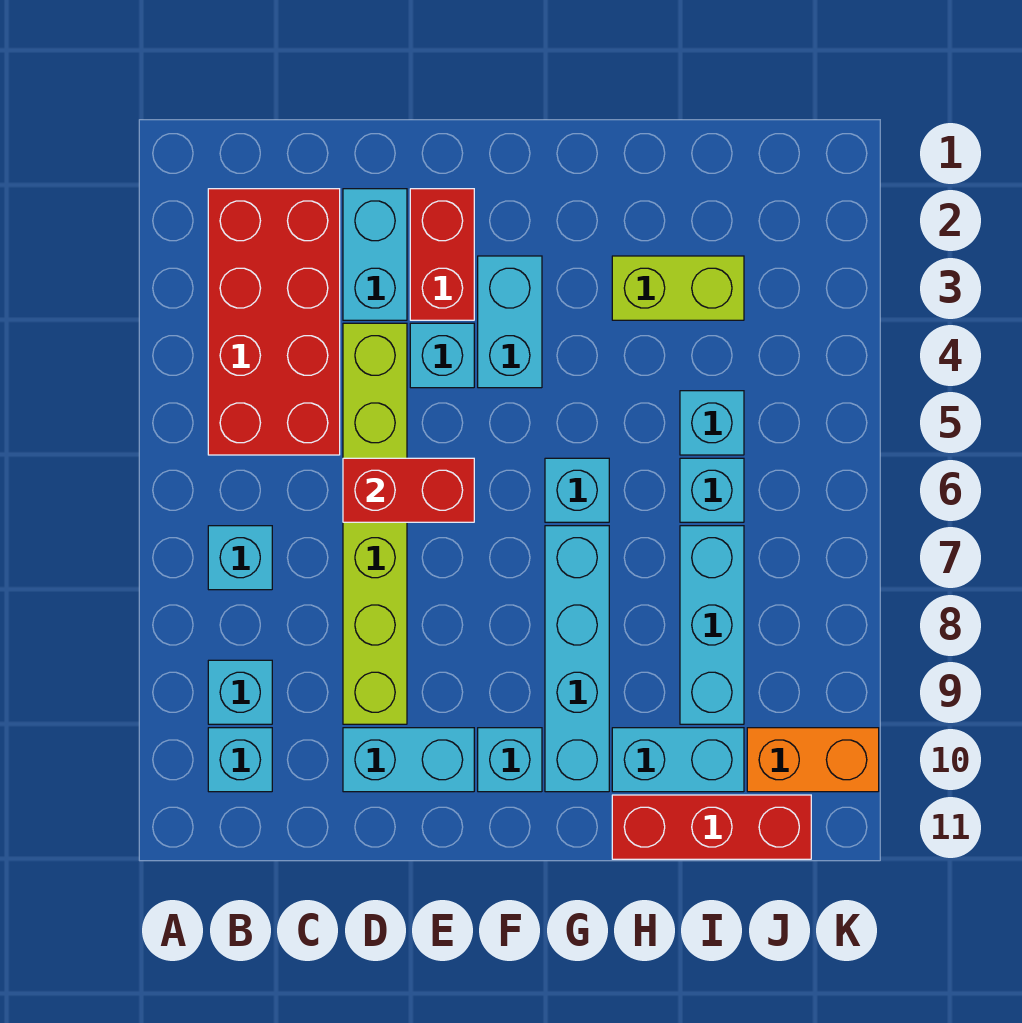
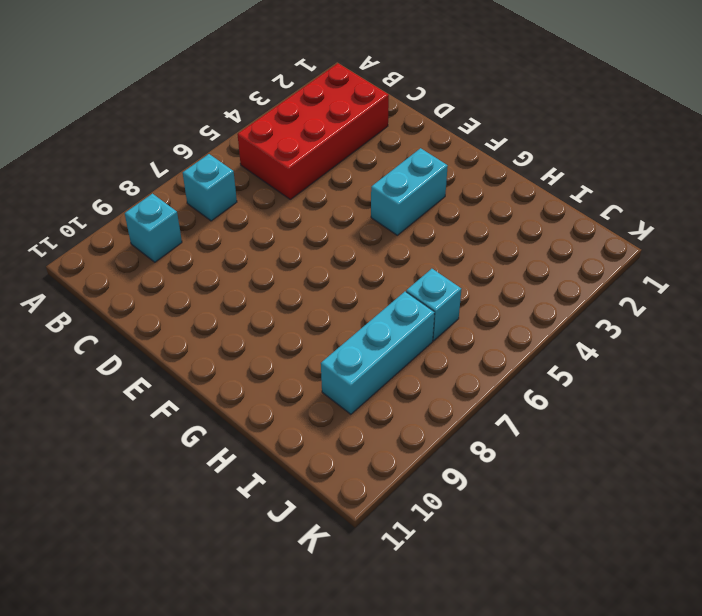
none -> cyan 1x1 brick [208,728,272,792]
none -> cyan 1x2 brick [343,189,407,320]
none -> lime 1x6 brick [343,323,407,724]

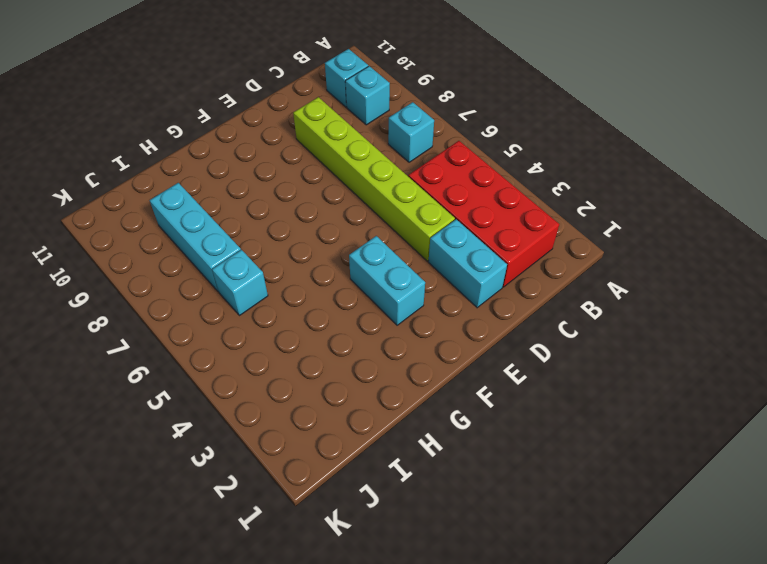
none -> cyan 1x2 brick [343,728,474,792]
none -> red 1x2 brick [410,189,474,320]
none -> cyan 1x1 brick [410,323,474,388]

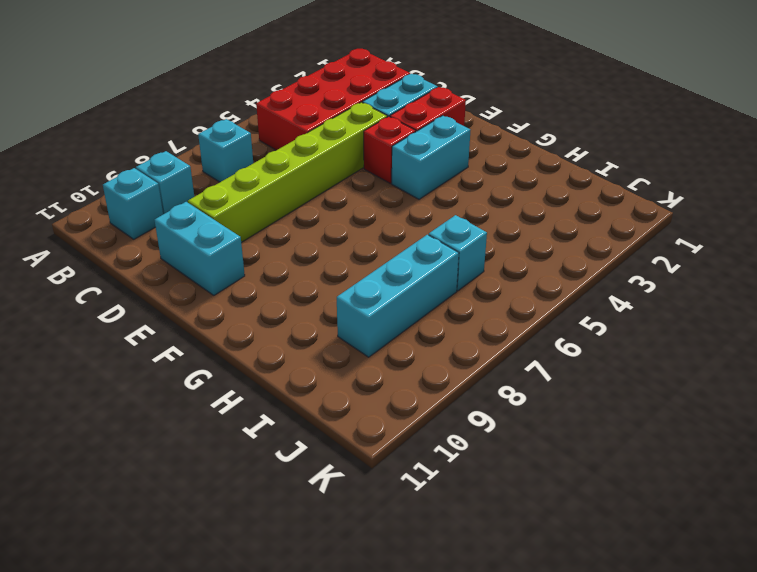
red 1x1 brick [364,117,416,183] -> cyan 1x1 brick [410,323,474,388]
none -> cyan 1x1 brick [478,728,542,792]
none -> cyan 1x1 brick [545,458,609,522]
none -> cyan 1x4 brick [545,526,609,792]

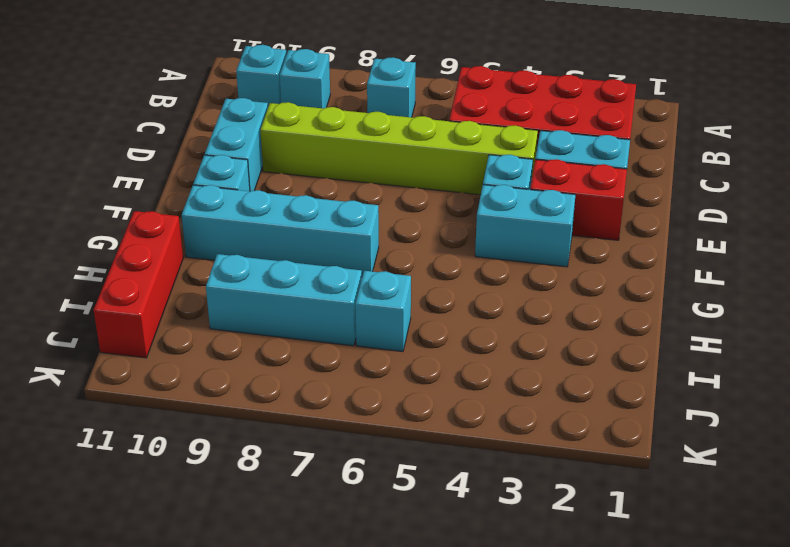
none -> cyan 1x1 brick [545,458,609,522]
none -> lime 1x2 brick [612,256,744,320]
none -> cyan 1x2 brick [612,728,744,792]

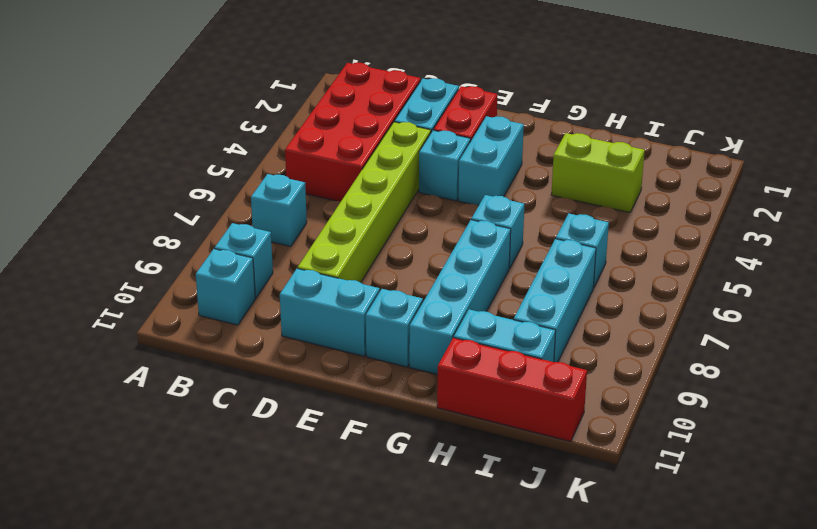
none -> cyan 1x1 brick [680,391,744,455]
none -> orange 1x2 brick [747,728,879,792]
none -> red 1x2 brick [343,458,474,522]

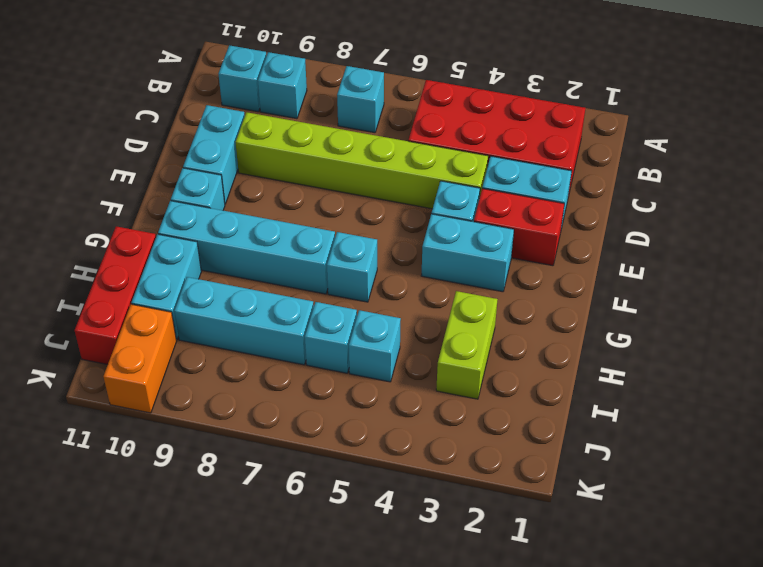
none -> red 1x2 brick [343,458,474,522]

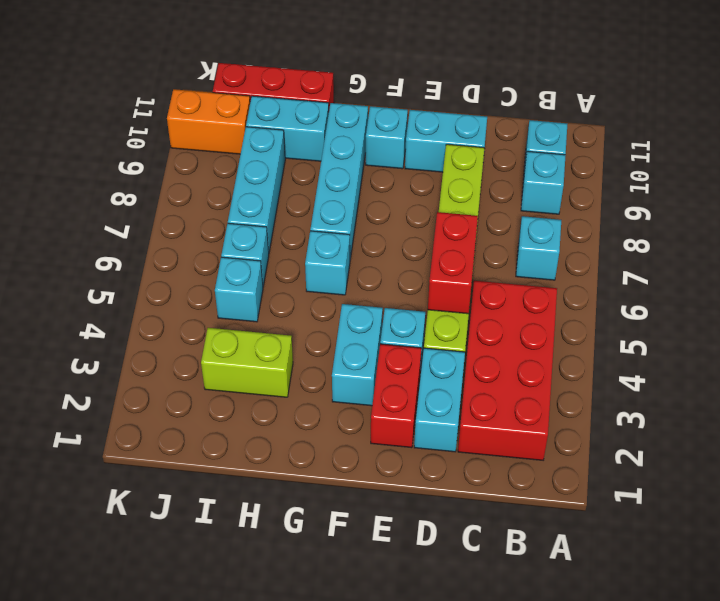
red 1x2 brick [428,212,478,314] -> red 1x2 brick turned to [343,458,474,522]

